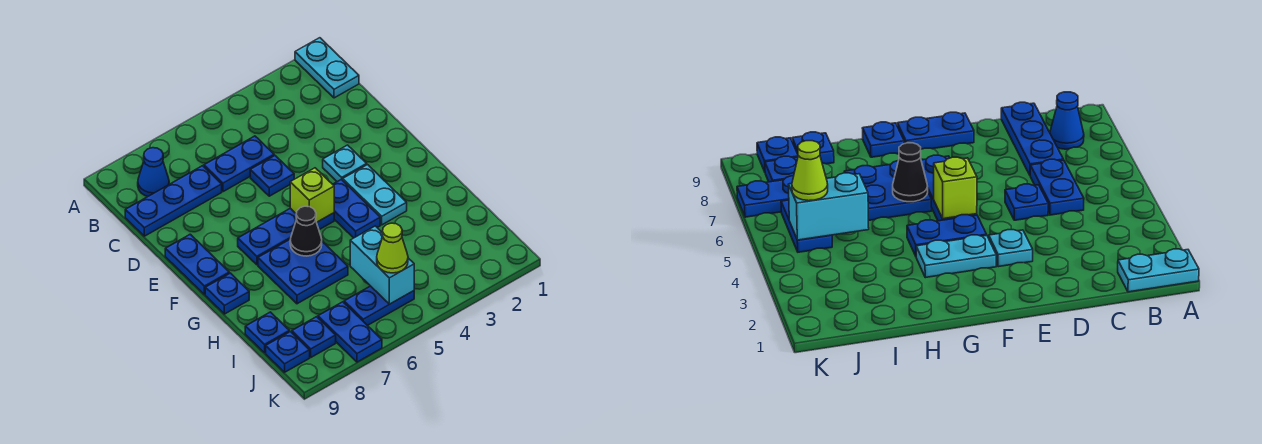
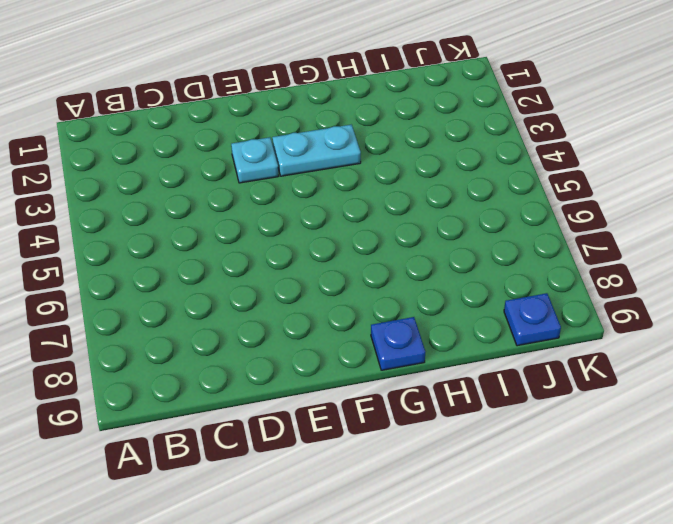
none -> cyan 1x2 plate [295,38,359,98]
none -> blue 1x1 cone [138,148,169,197]
none -> blue 1x2 plate [204,136,274,192]

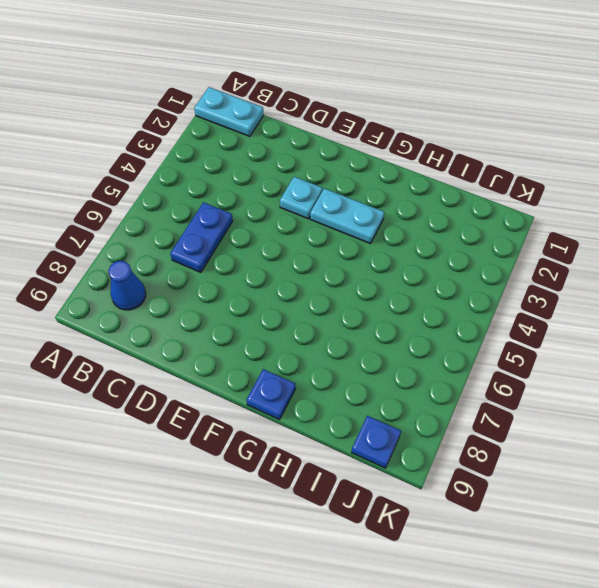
none -> blue 1x3 plate [125,166,222,236]
none -> blue 1x1 plate [250,155,294,196]
none -> blue 1x2 plate [165,234,229,295]

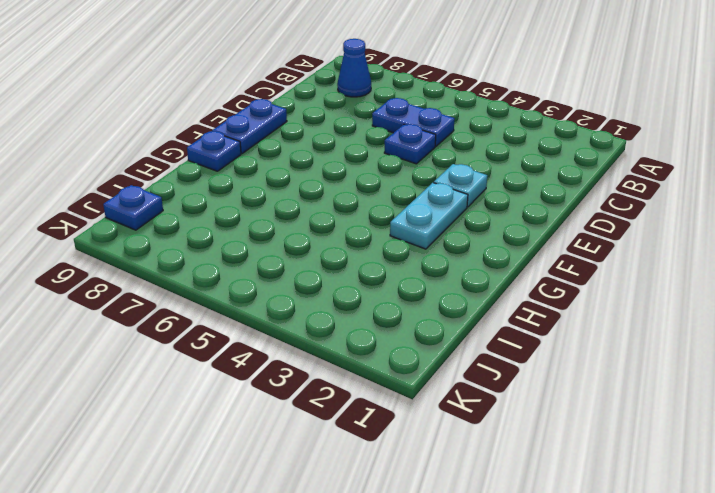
none -> cyan 1x2 plate [295,38,359,98]
none -> blue 1x3 plate [125,166,222,236]
none -> blue 1x2 plate [333,179,380,238]

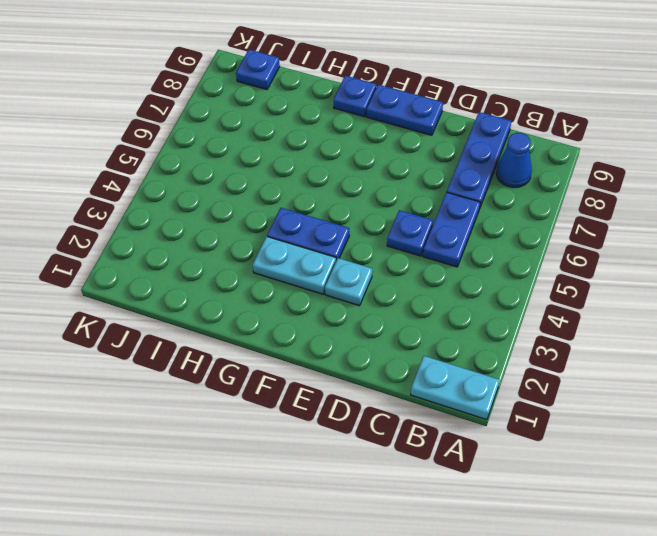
none -> blue 1x3 plate [238,208,334,265]
none -> blue 2x2 plate [258,239,348,304]
none -> blue 1x1 plate [245,312,289,353]

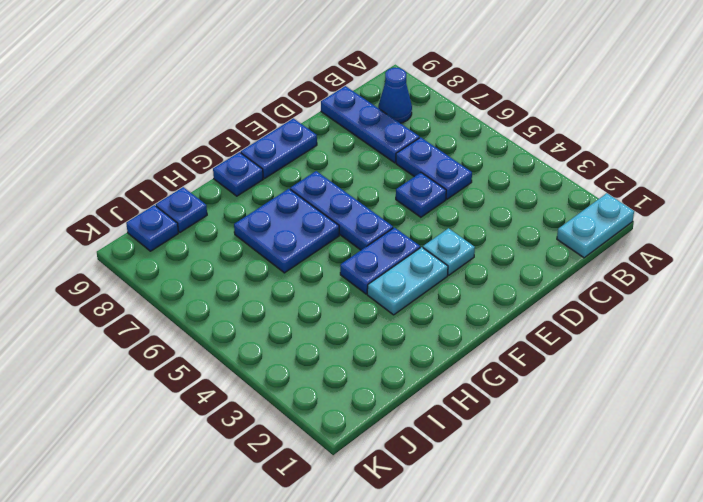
none -> blue 1x2 plate [344,286,414,326]
none -> blue 1x2 plate [318,302,382,362]
none -> blue 1x1 plate [292,317,336,357]

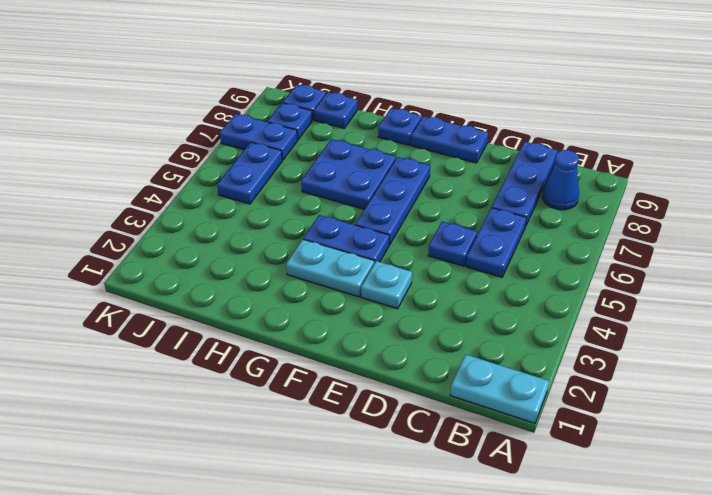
none -> lime 1x1 brick [290,168,334,222]
none -> black 1x1 cone [290,206,322,256]
none -> cyan 1x2 brick [350,226,414,304]

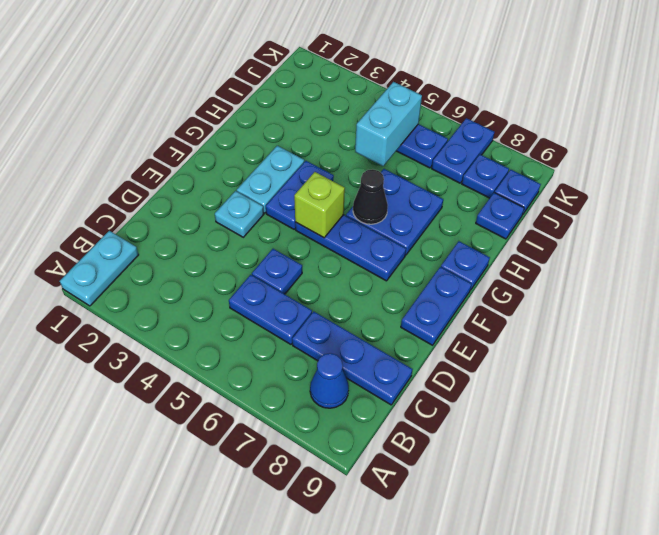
none -> lime 1x1 cone [377,223,408,273]

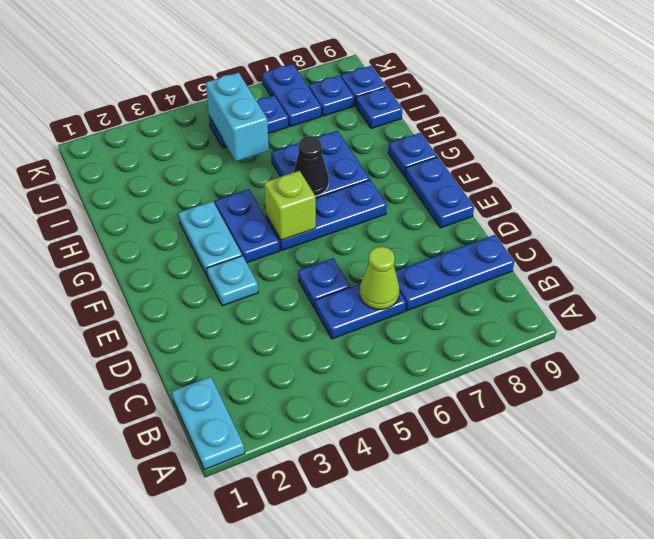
lime 1x1 cone [360,247,399,309] -> lime 1x1 cone moved to [377,223,408,273]
none -> blue 1x1 cone [138,148,169,197]

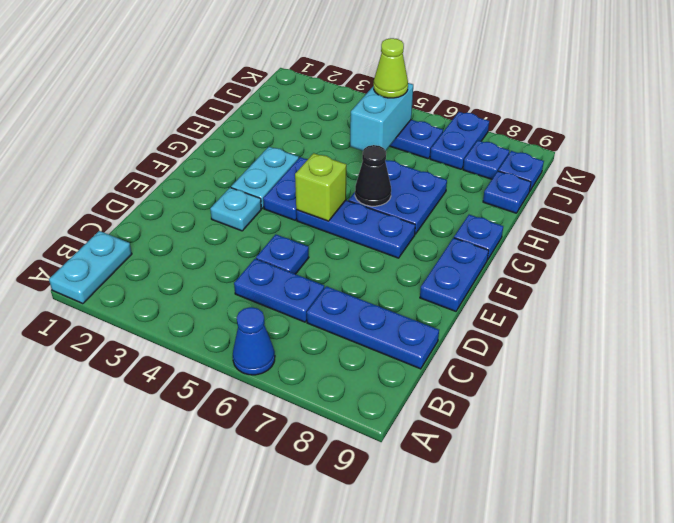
blue 1x1 cone [233,307,275,375] -> blue 1x1 cone moved to [138,148,169,197]

